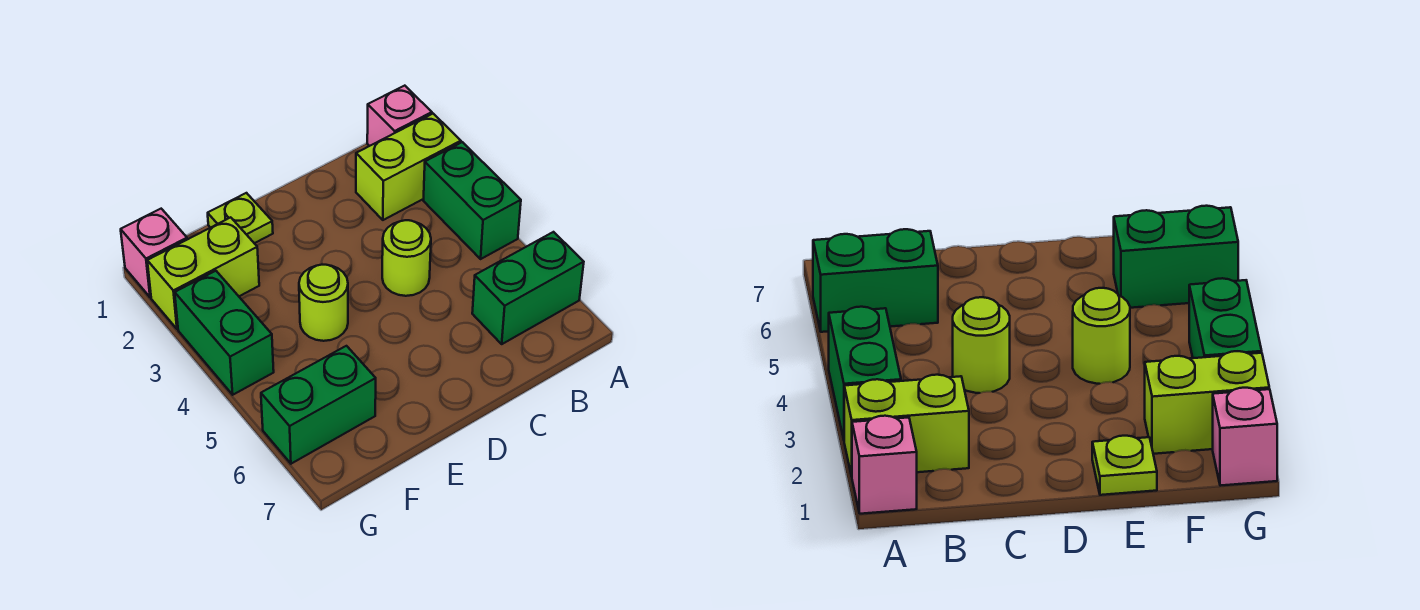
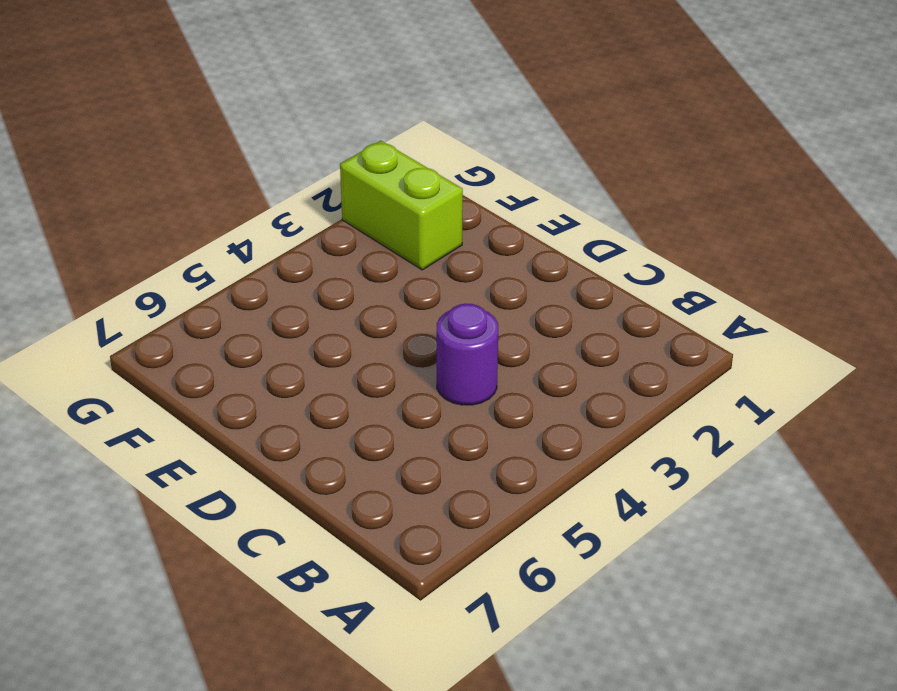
purple 1x1 round brick [437,304,498,405] -> lime 1x1 round brick [382,220,431,296]
none -> pink 1x1 brick [367,86,432,146]
none -> lime 1x2 brick [356,114,461,220]

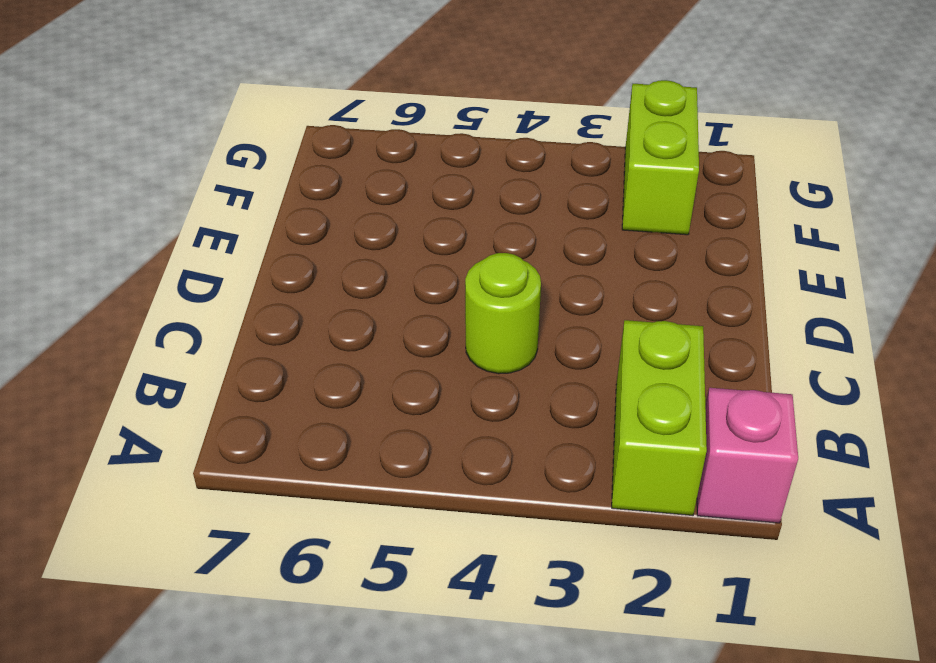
none -> green 1x2 brick [423,142,521,259]
none -> green 1x2 brick [472,232,584,344]

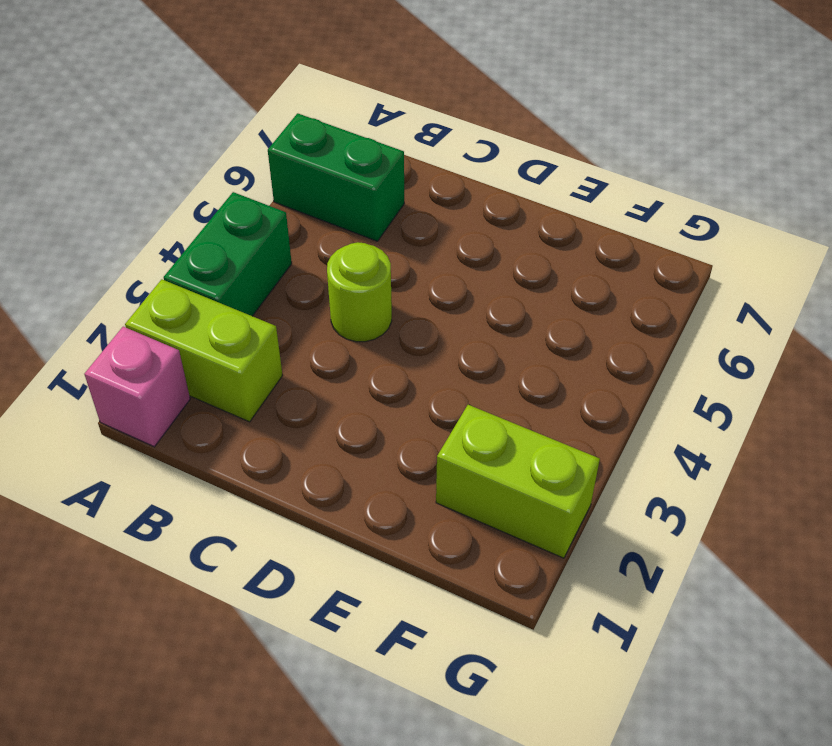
none -> lime 1x1 plate [208,193,273,243]
none -> lime 1x1 round brick [299,265,348,341]

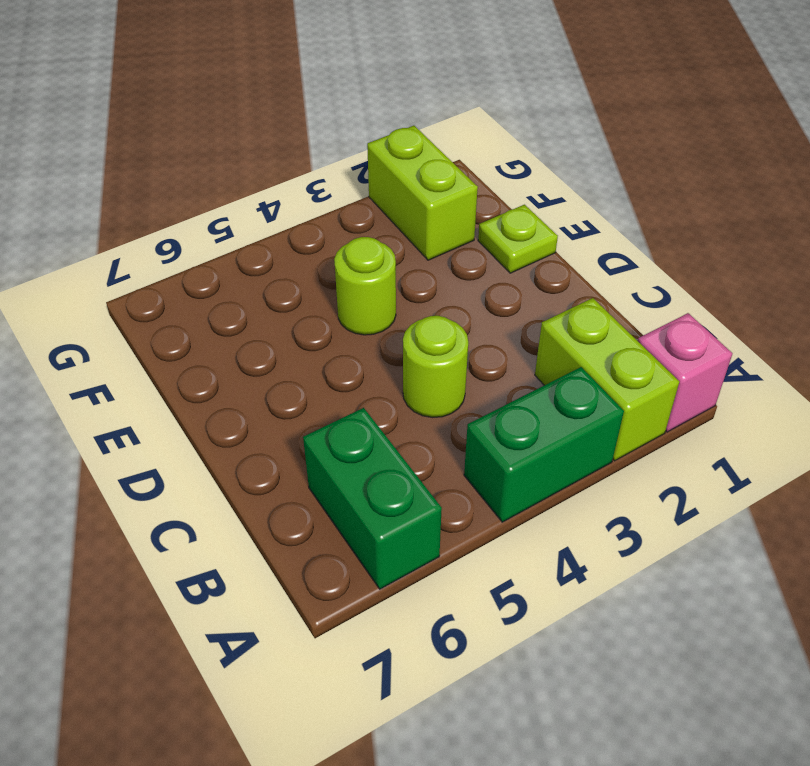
none -> green 1x2 brick [261,346,376,464]
none -> pink 1x1 brick [121,209,187,297]

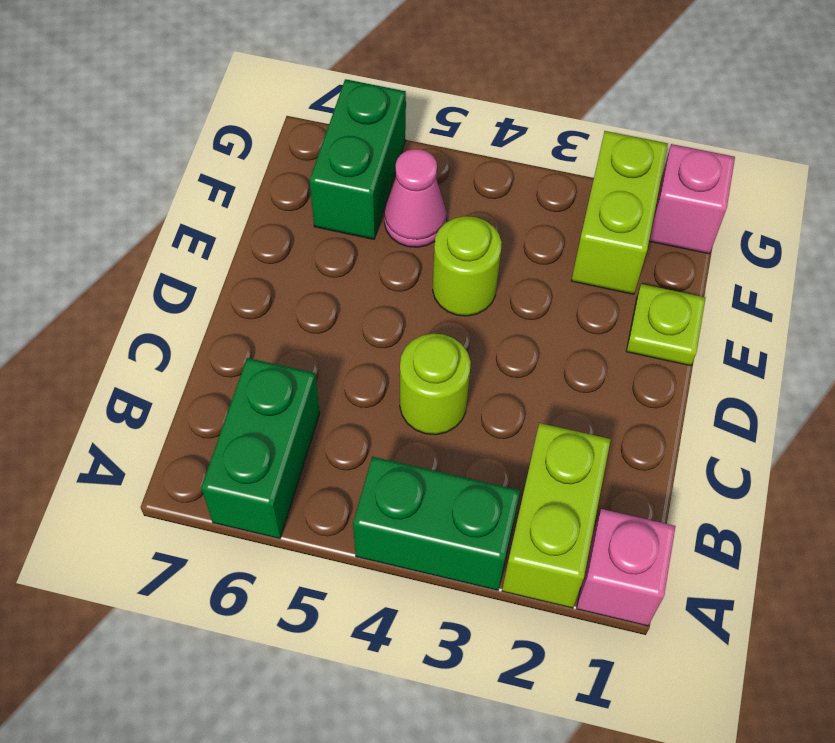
pink 1x1 cone [384,149,447,247] -> none
none -> green 1x2 brick [175,271,274,395]

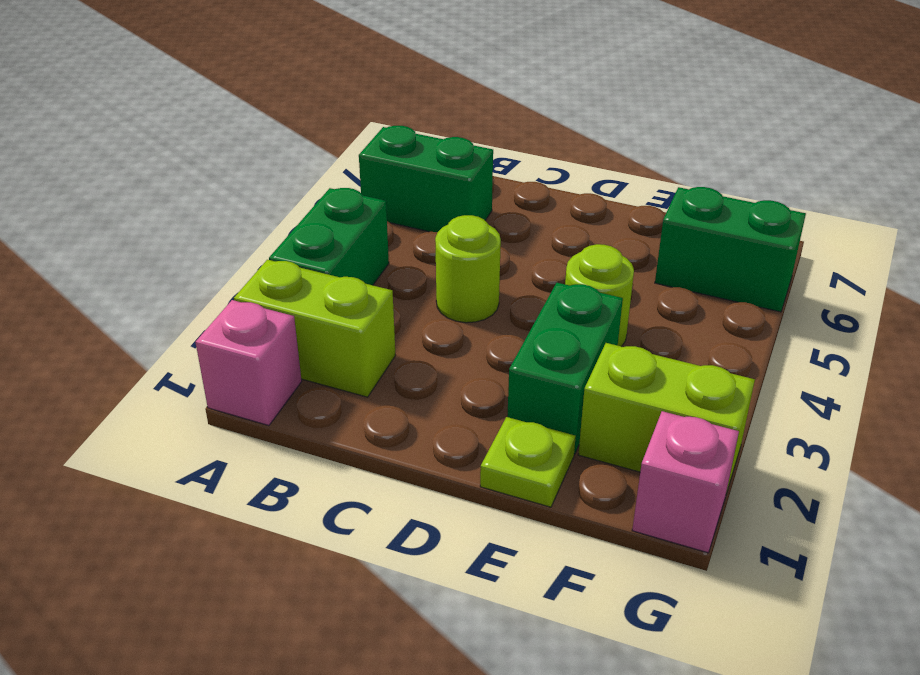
green 1x2 brick [507,283,623,454] -> green 1x2 brick moved to [175,271,274,395]

